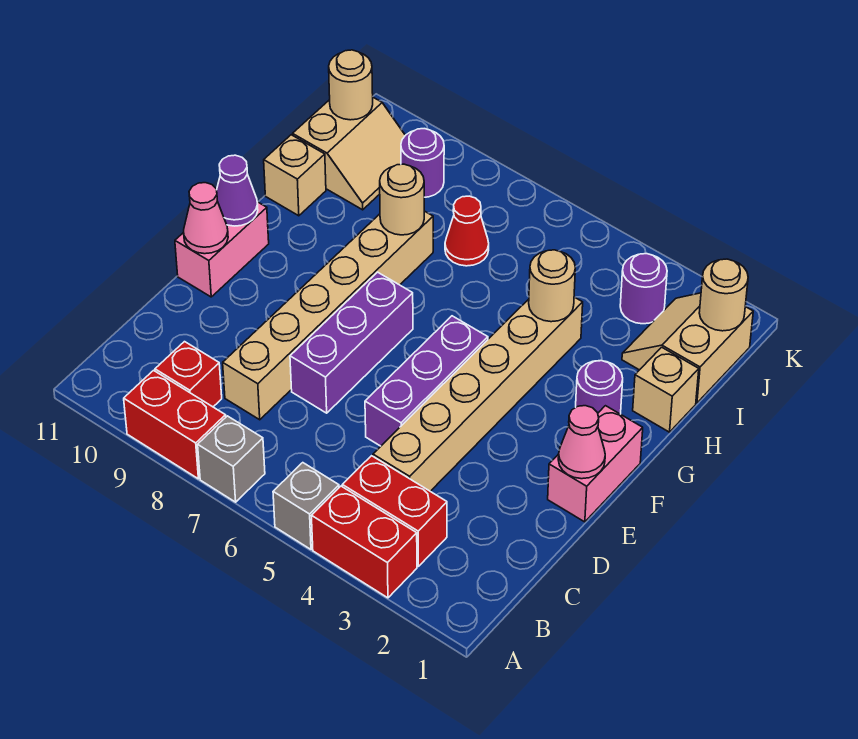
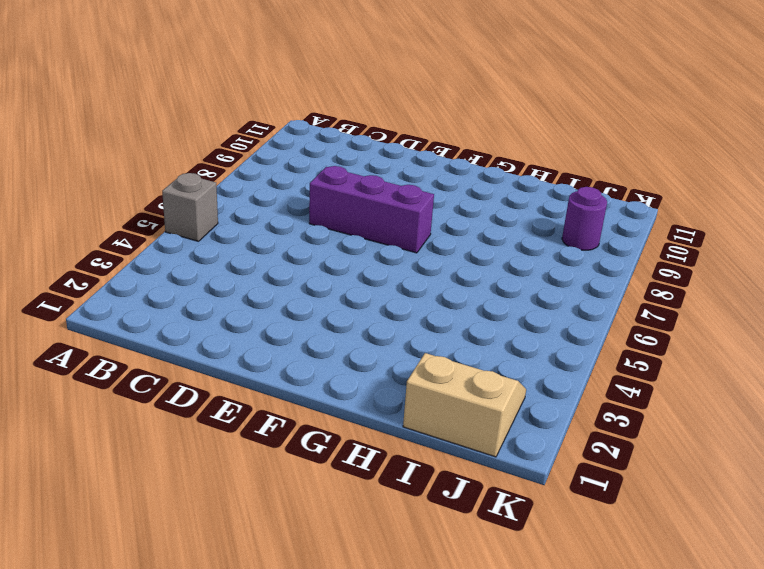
none -> red 1x2 brick [312,486,417,598]
none -> grey 1x1 brick [198,416,265,502]
none -> red 1x2 brick [124,370,226,479]

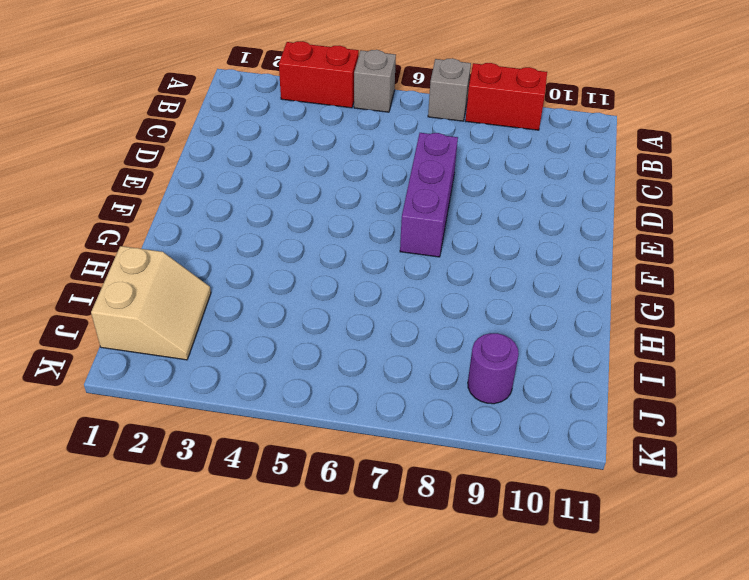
none -> red 1x2 brick [342,456,447,566]
none -> red 1x1 brick [155,342,222,407]
none -> tan 1x6 brick [373,297,583,491]

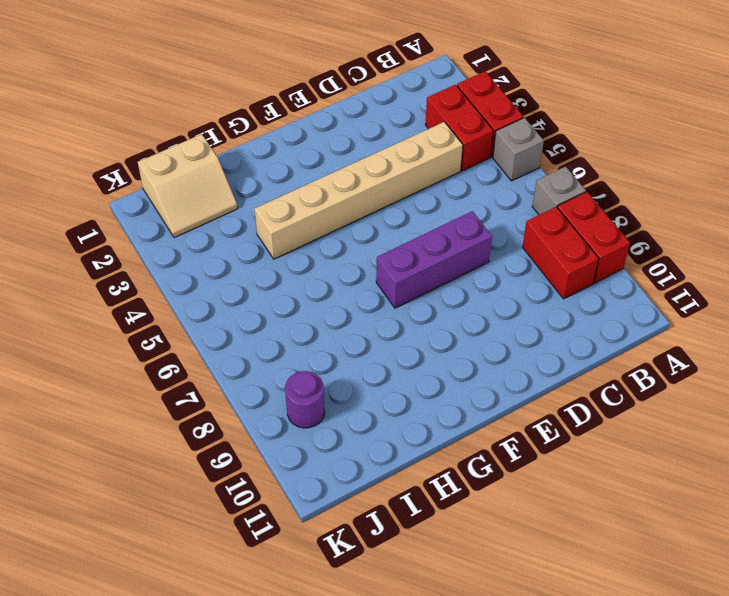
red 1x2 brick [522,207,599,299] -> red 1x1 brick [155,342,222,407]
none -> tan 1x6 brick [223,211,433,420]
none -> purple 1x3 brick [365,316,488,446]
none -> pink 1x2 brick [548,406,643,522]

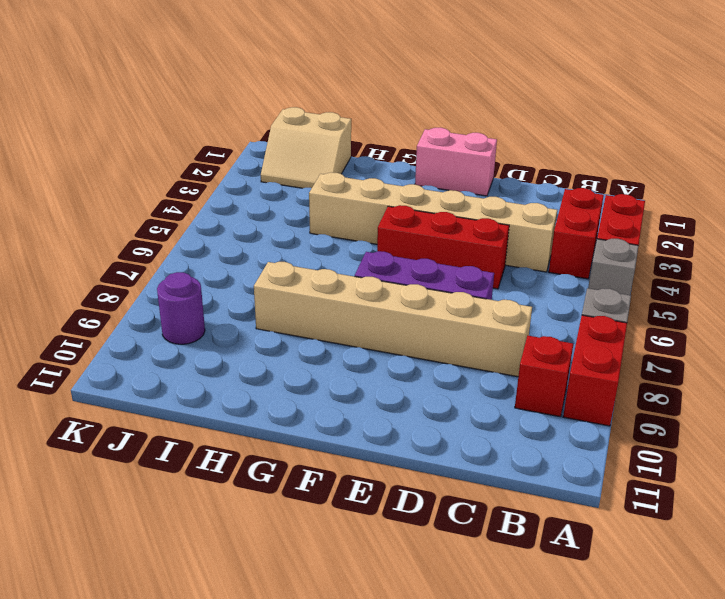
red 1x3 brick [377,205,509,289] -> purple 1x3 brick [365,316,488,446]
none -> pink 1x2 brick [175,202,269,297]
none -> purple 1x1 round brick [576,361,623,414]
none -> tan 1x1 brick [633,347,699,432]

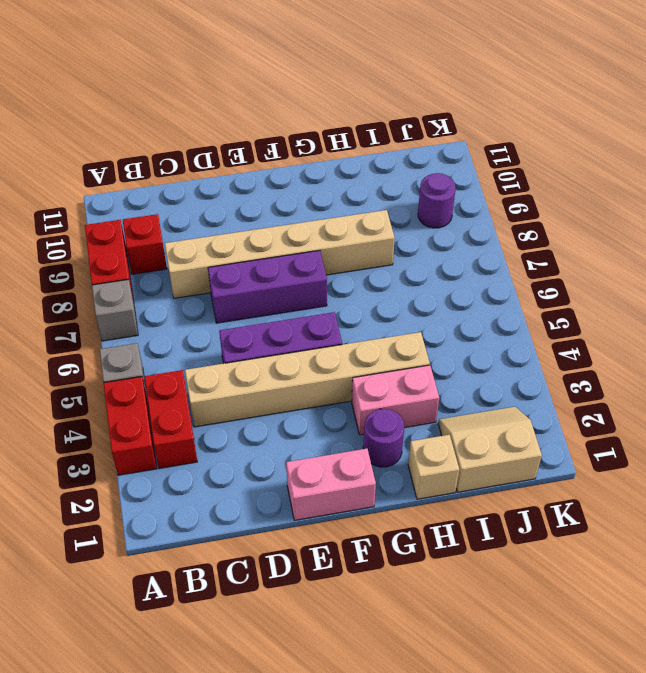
pink 1x2 brick [352,365,439,435] -> pink 1x2 brick moved to [175,202,269,297]
none -> tan 1x1 brick [264,135,326,216]
none -> red 1x1 cone [445,196,489,266]
none -> tan 2x2 slope [293,97,405,210]

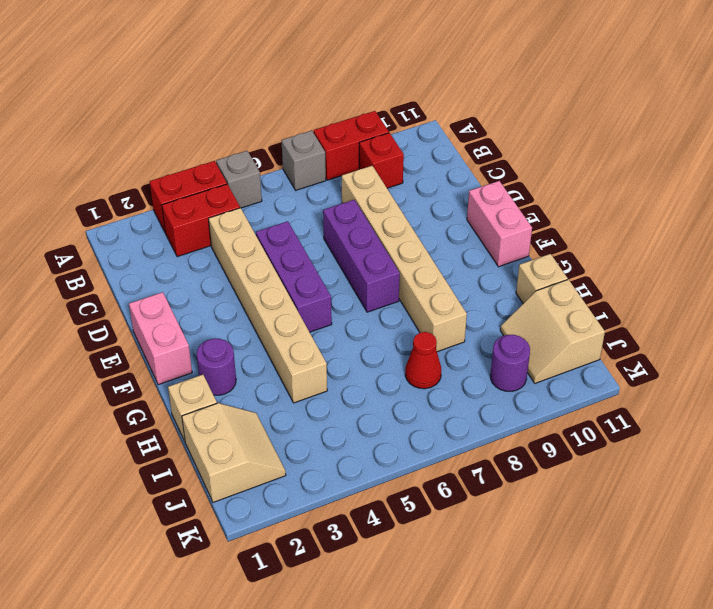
none -> purple 1x1 round brick [620,254,667,324]
none -> pink 1x1 cone [558,406,605,479]
none -> pink 1x1 cone [184,183,228,254]

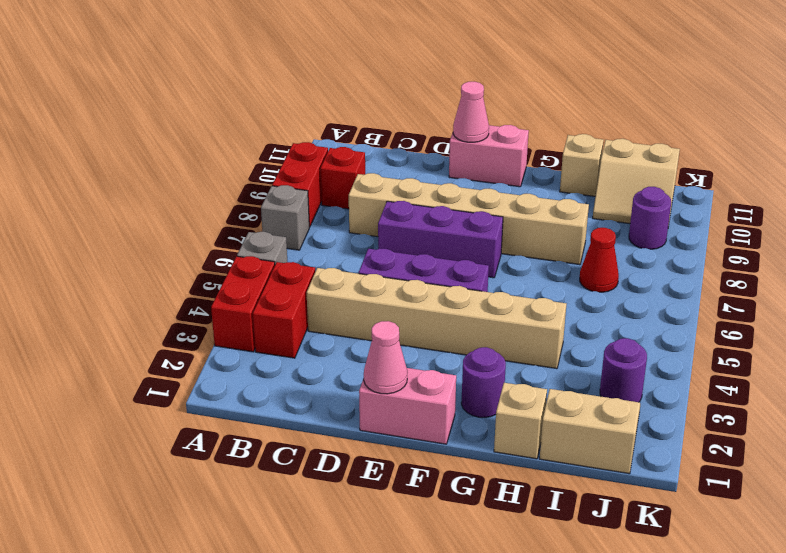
none -> purple 1x1 cone [217,155,258,226]
none -> tan 1x1 round brick [529,250,575,322]
none -> tan 1x1 round brick [380,164,424,235]

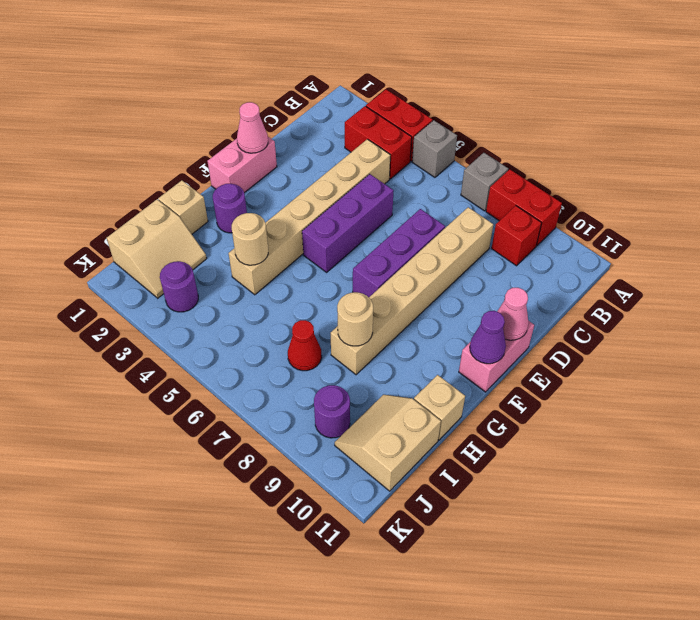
none -> tan 1x1 round brick [699,259,748,331]
none -> tan 1x1 round brick [329,50,373,120]

